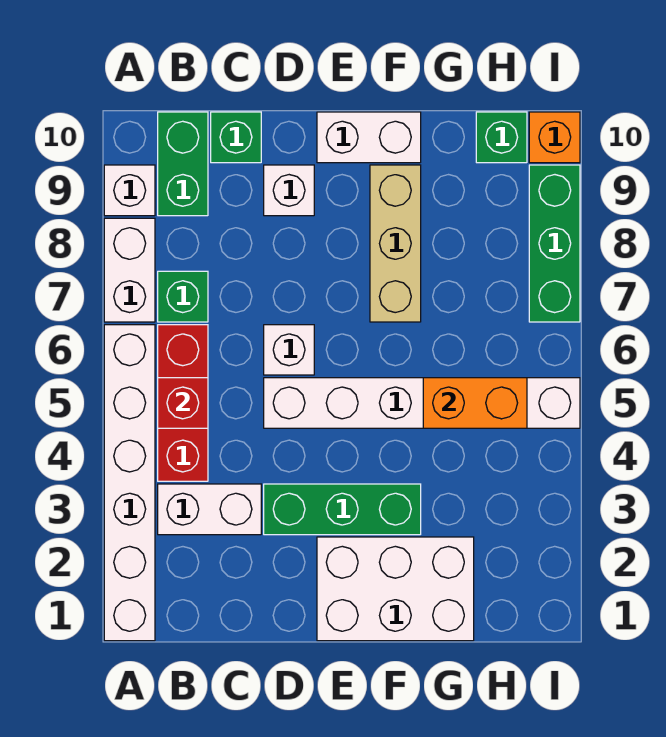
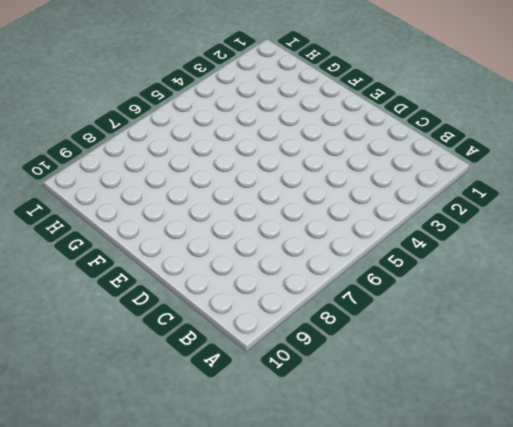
none -> white 1x6 brick [104,325,155,641]
none -> white 1x2 brick [104,218,155,322]
none -> white 1x1 brick [104,165,155,216]

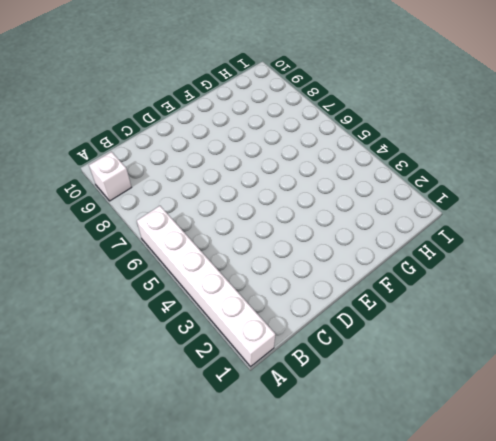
none -> white 1x2 brick [104,218,155,322]
none -> white 1x2 brick [158,484,261,535]
none -> red 1x3 brick [158,325,208,481]

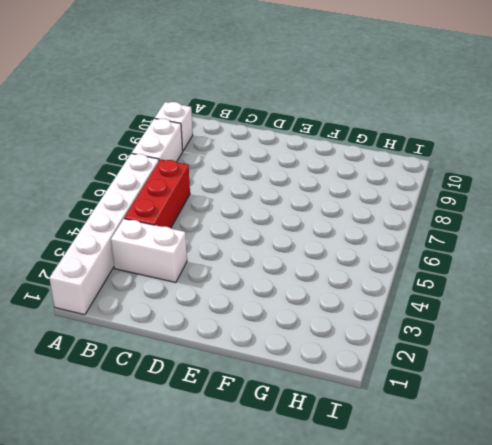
none -> green 1x1 brick [158,271,208,322]
none -> green 1x2 brick [158,112,208,216]
none -> green 1x1 brick [211,112,261,163]

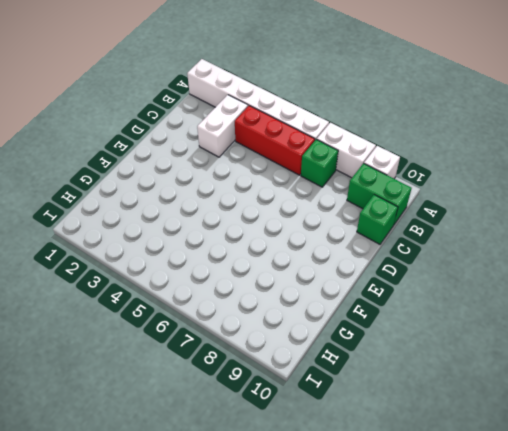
none -> green 1x3 brick [264,484,421,535]
none -> white 1x6 brick [264,378,580,428]
none -> white 1x1 brick [264,325,314,375]

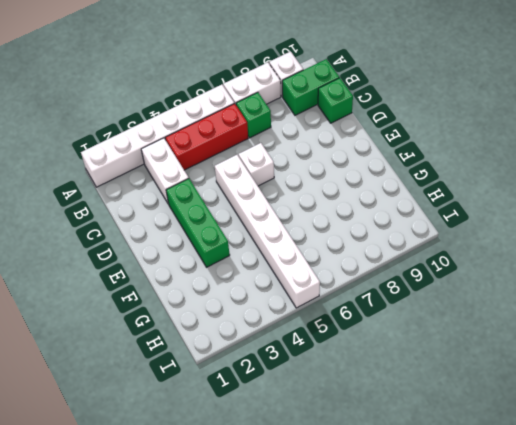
none -> white 1x1 brick [264,165,314,216]
none -> white 2x3 brick [317,537,474,641]
none -> white 1x2 brick [317,112,421,163]

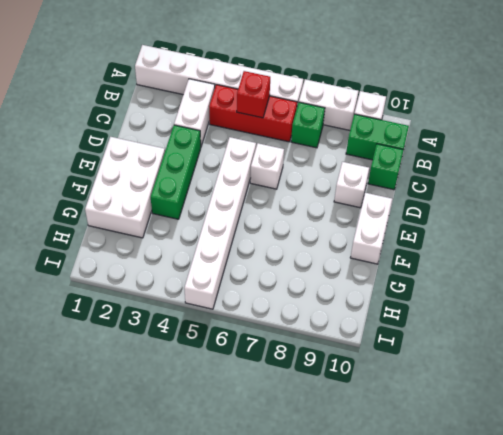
none -> tan 1x3 brick [370,165,421,322]
none -> green 1x1 brick [476,112,527,163]
none -> green 1x3 brick [529,165,580,322]

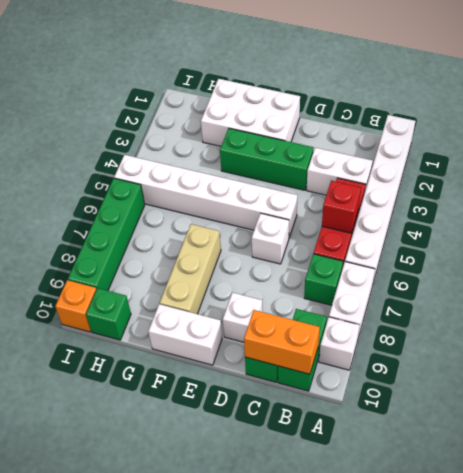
orange 1x2 brick [244,310,320,374] -> orange 1x2 brick moved to [423,378,527,428]
green 1x4 brick [68,178,145,291] -> green 1x3 brick [529,165,580,322]

